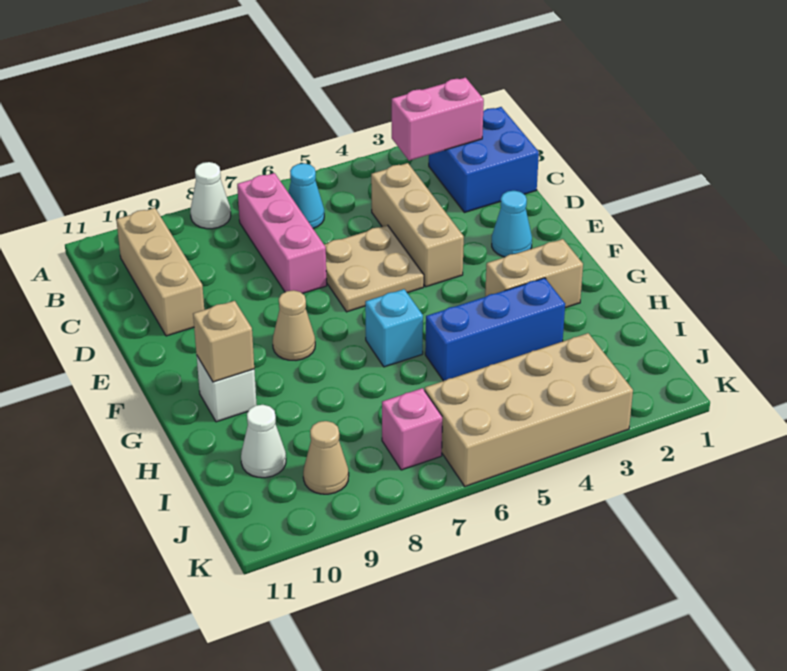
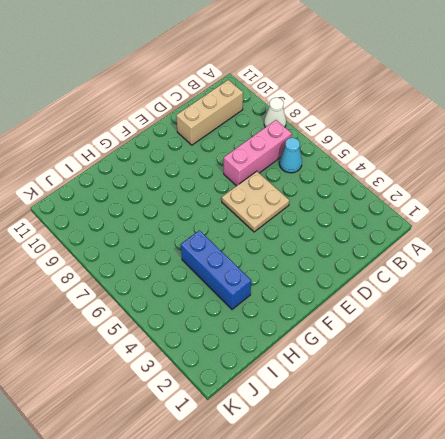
none -> blue 2x2 brick [429,107,539,213]
none -> tan 1x3 brick [371,163,464,287]
none -> cyan 1x1 cone [492,191,532,257]

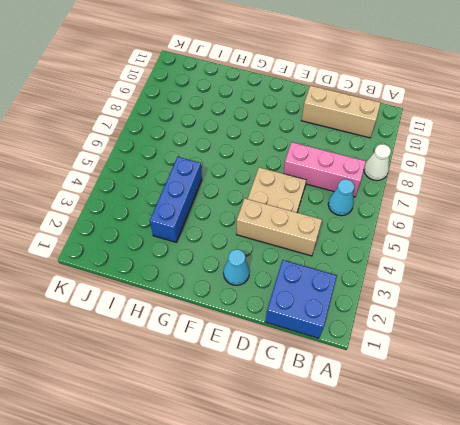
none -> tan 1x1 cone [273,290,315,360]
none -> tan 1x2 brick [485,239,583,308]
none -> cyan 1x1 brick [365,289,423,367]

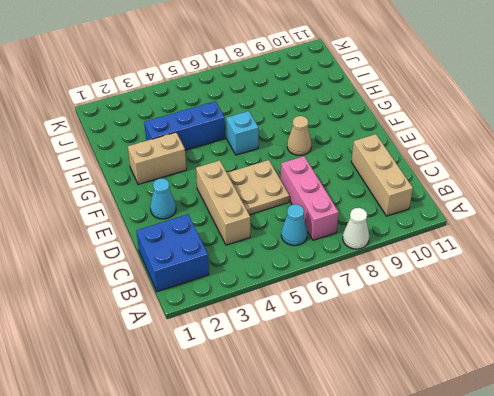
none -> white 1x1 brick [197,356,257,422]
none -> white 1x1 cone [241,405,286,478]
none -> tan 2x4 brick [425,333,633,486]

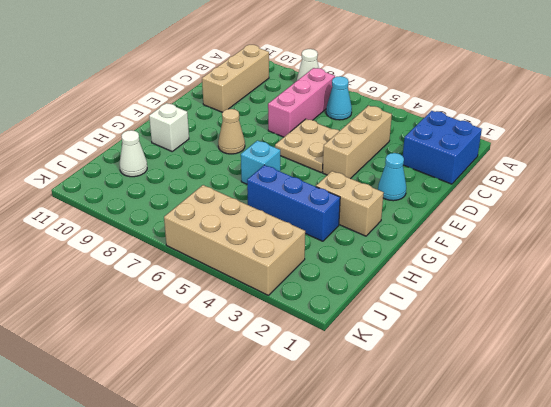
none -> pink 1x1 brick [382,388,442,470]
none -> tan 1x1 cone [303,421,349,494]
none -> pink 1x2 brick [392,78,484,161]

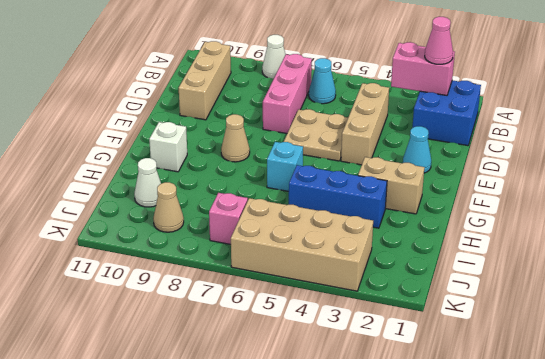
pink 1x1 cone [425,17,453,64] -> none
none -> tan 1x1 brick [193,301,254,382]

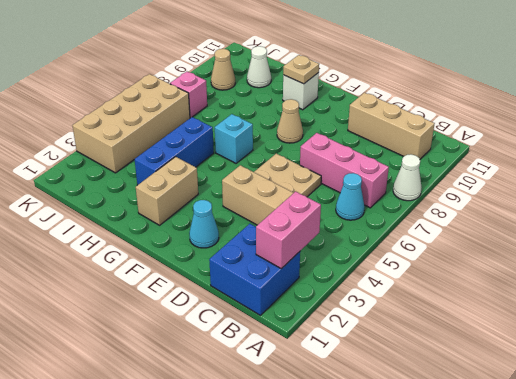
tan 1x1 plate [283,55,319,84] -> tan 1x1 brick [193,301,254,382]

